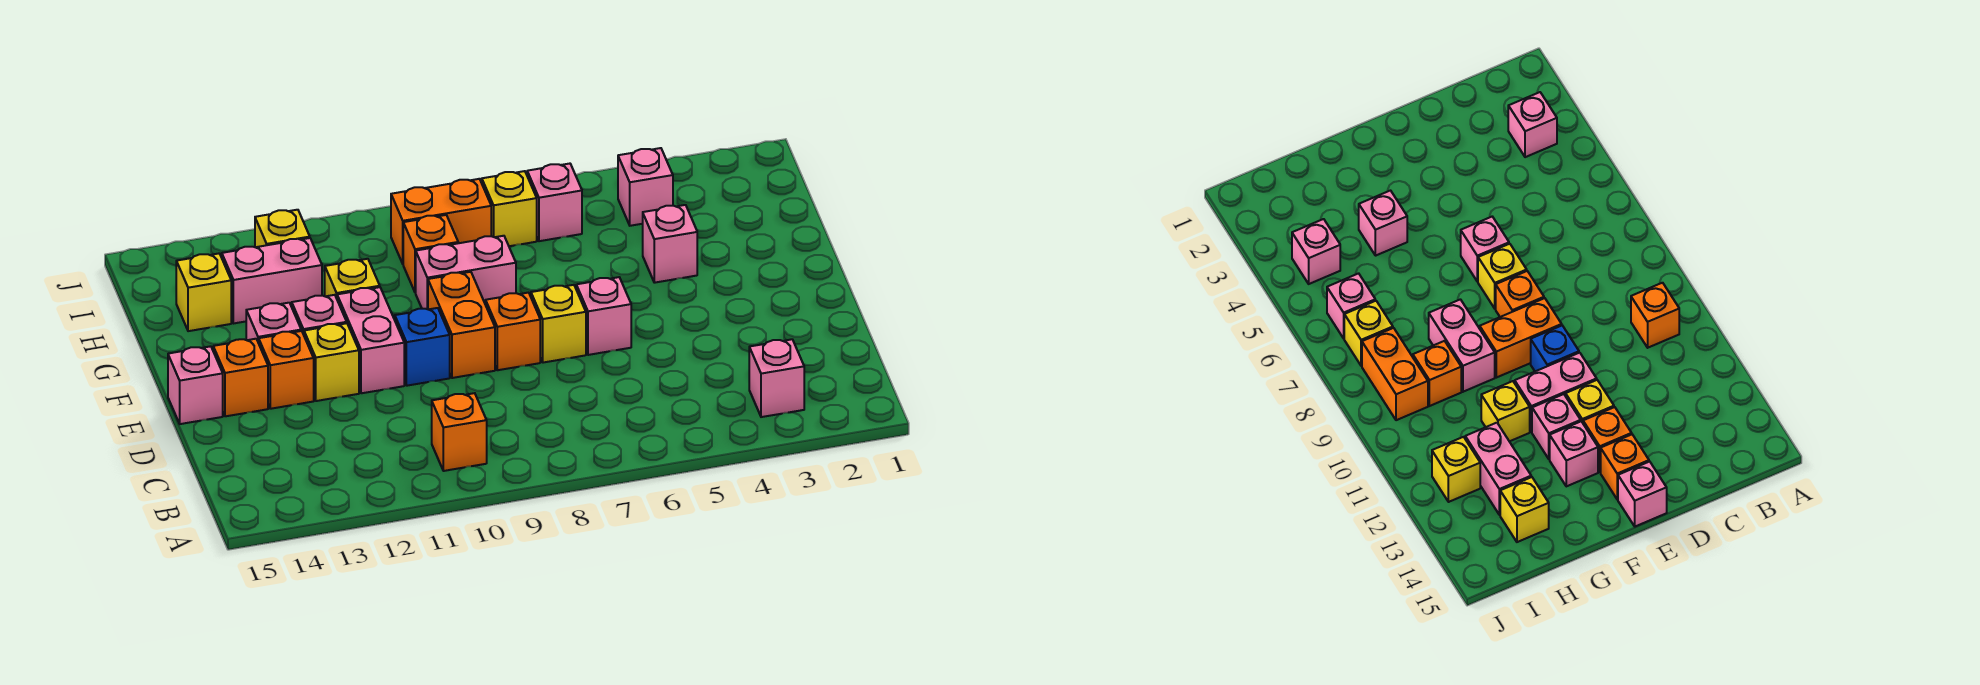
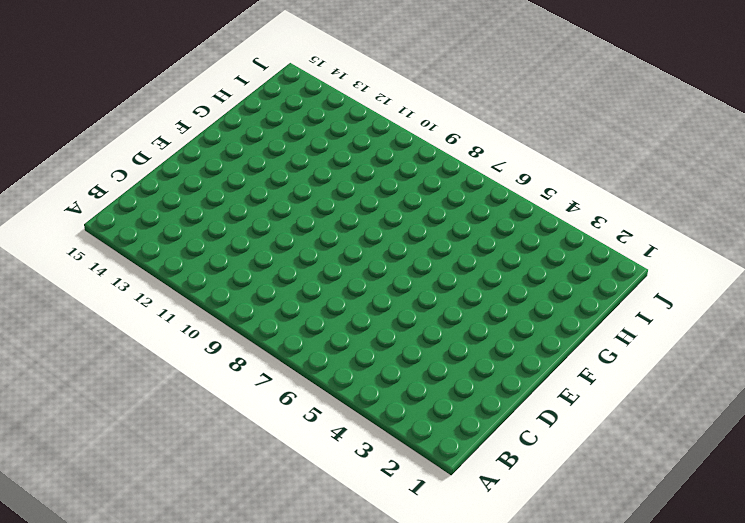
none -> pink 1x1 brick [749,339,804,417]
none -> orange 1x1 brick [432,393,487,471]
none -> pink 1x1 brick [576,277,631,355]

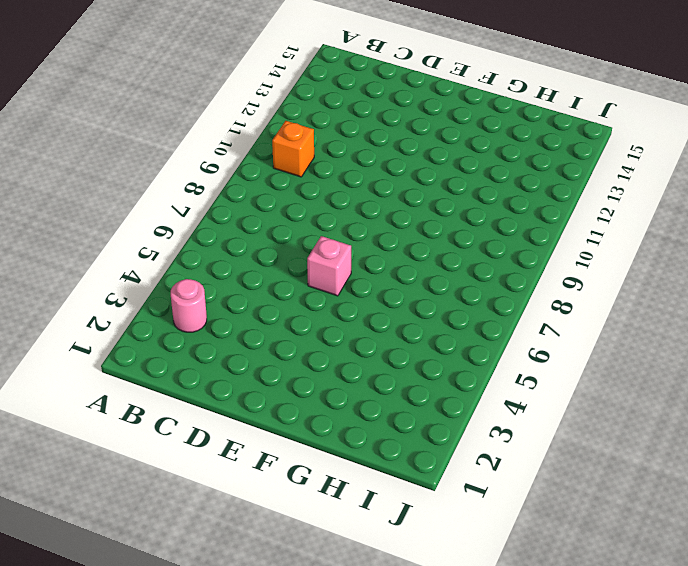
pink 1x1 round brick [171,279,207,332] -> pink 1x1 brick [749,339,804,417]
none -> yellow 1x1 brick [531,285,586,363]
none -> orange 1x1 brick [486,293,540,370]
none -> orange 1x2 brick [428,272,495,378]

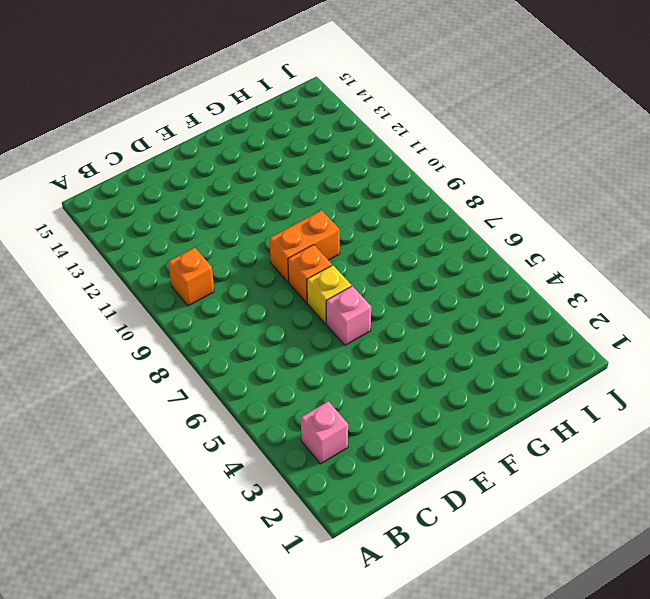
none -> blue 1x1 brick [395,308,450,386]
none -> pink 1x2 brick [337,287,404,393]
none -> yellow 1x1 brick [304,323,359,401]

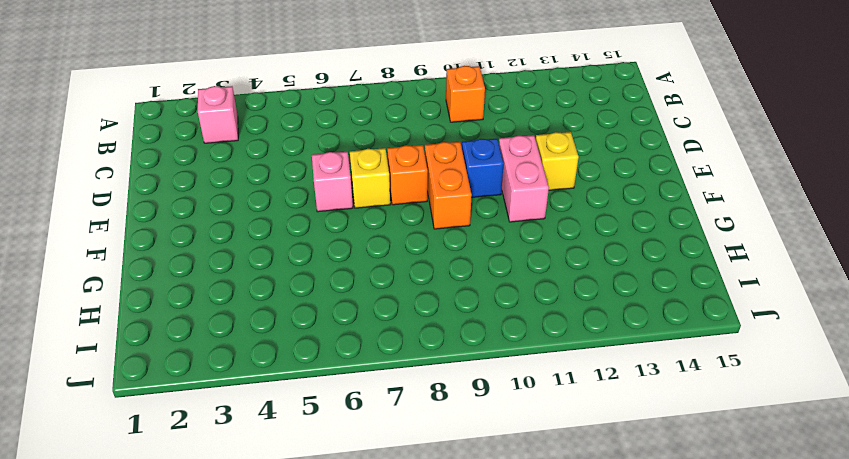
none -> orange 1x1 brick [259,331,314,409]
none -> orange 1x1 brick [213,339,268,416]
none -> pink 1x1 brick [168,346,223,424]

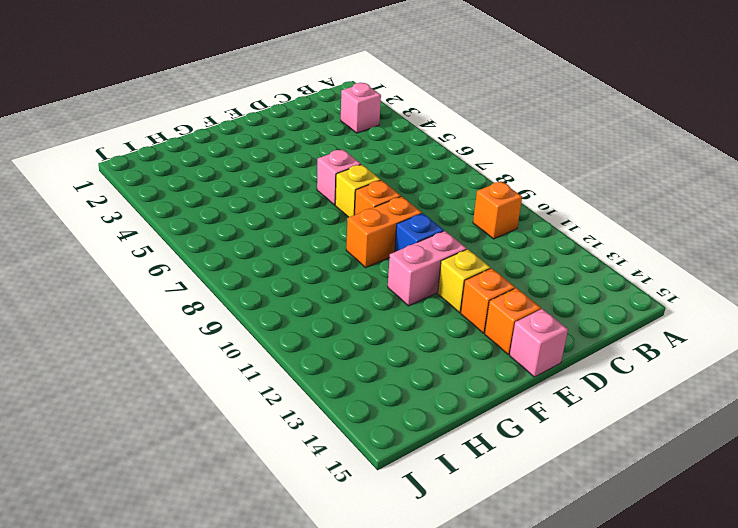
none -> pink 1x1 brick [292,295,347,335]
none -> pink 1x1 brick [246,303,301,343]
none -> pink 1x1 brick [643,205,697,283]

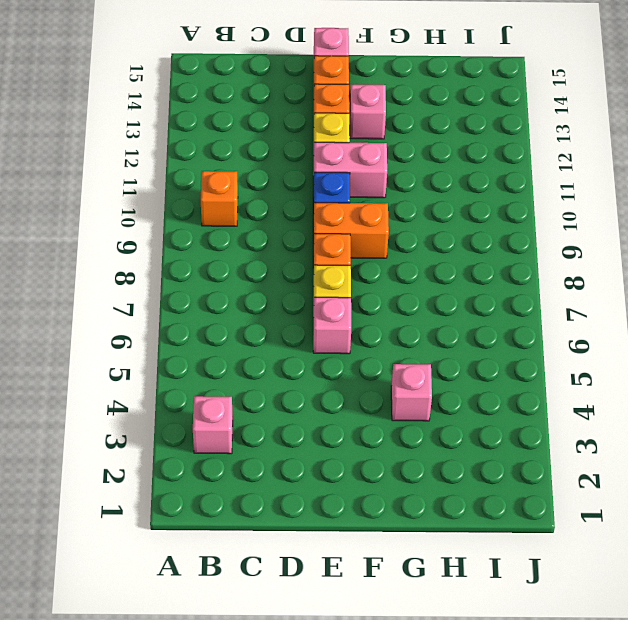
none -> pink 1x1 brick [292,295,347,335]
none -> pink 1x2 brick [416,236,516,309]
none -> yellow 1x1 brick [325,259,380,298]

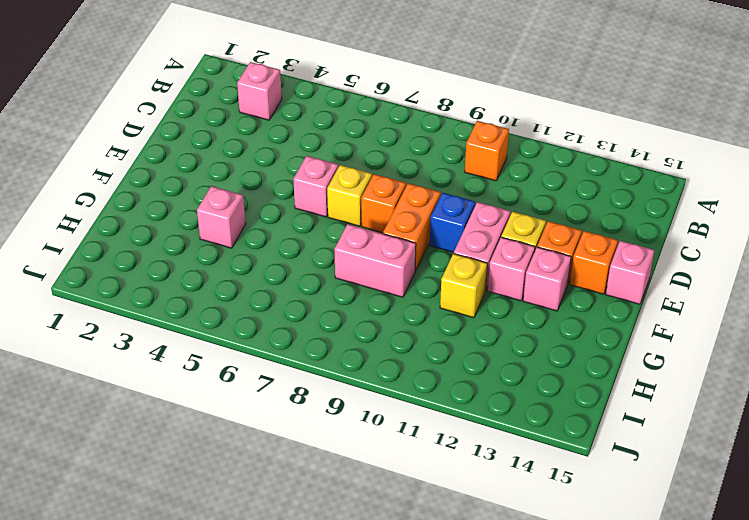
none -> orange 1x1 brick [403,215,458,293]
none -> pink 1x2 brick [222,238,322,323]
none -> yellow 1x1 brick [176,254,231,331]

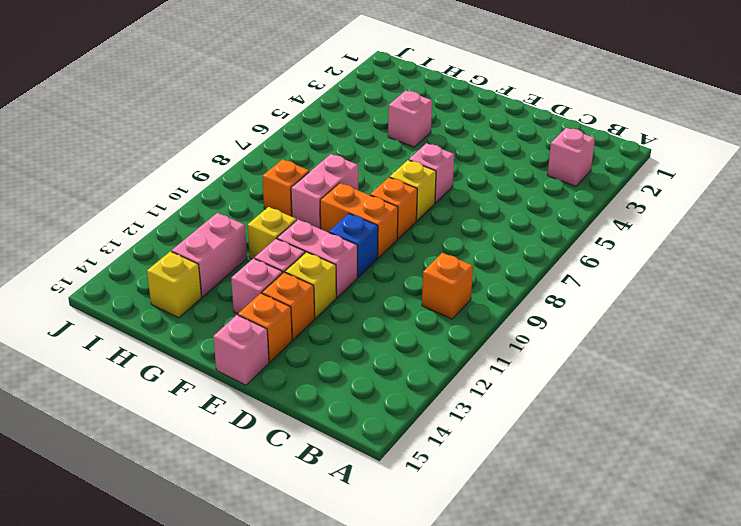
none -> pink 1x1 brick [618,148,673,226]
none -> pink 1x1 brick [527,164,582,241]
none -> yellow 1x1 brick [482,171,537,246]

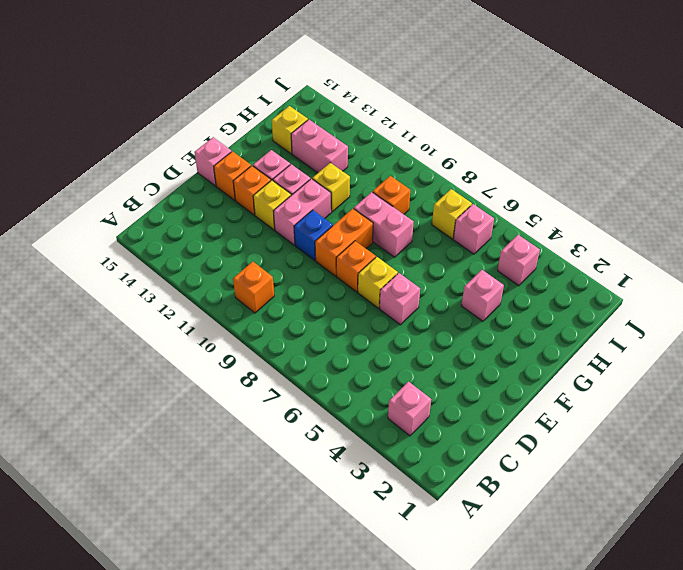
none -> orange 1x2 brick [391,179,491,264]
none -> yellow 1x1 brick [255,210,310,247]

